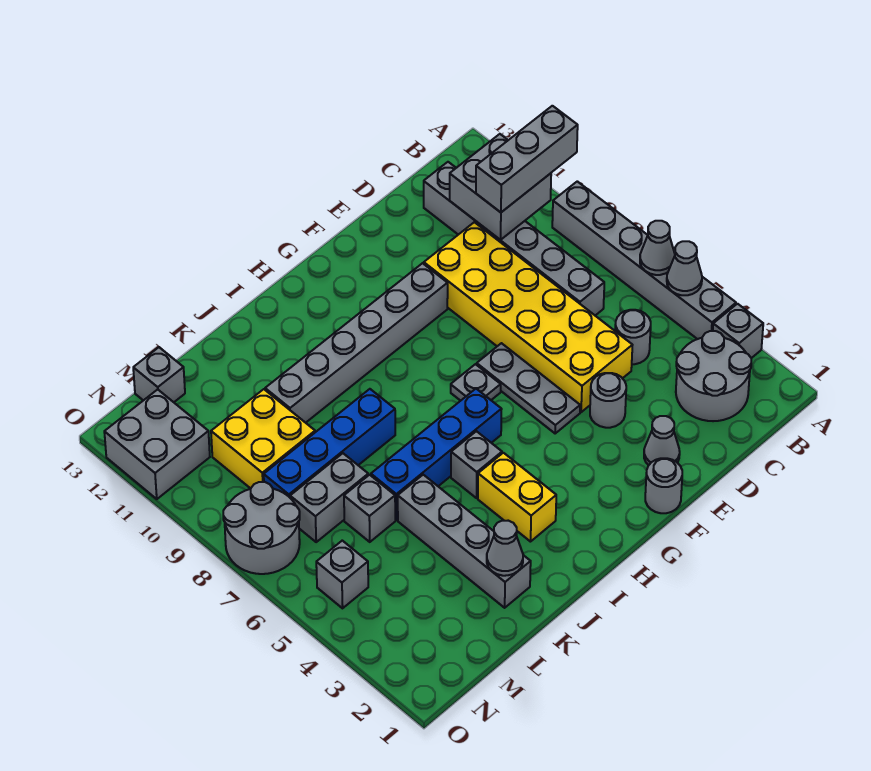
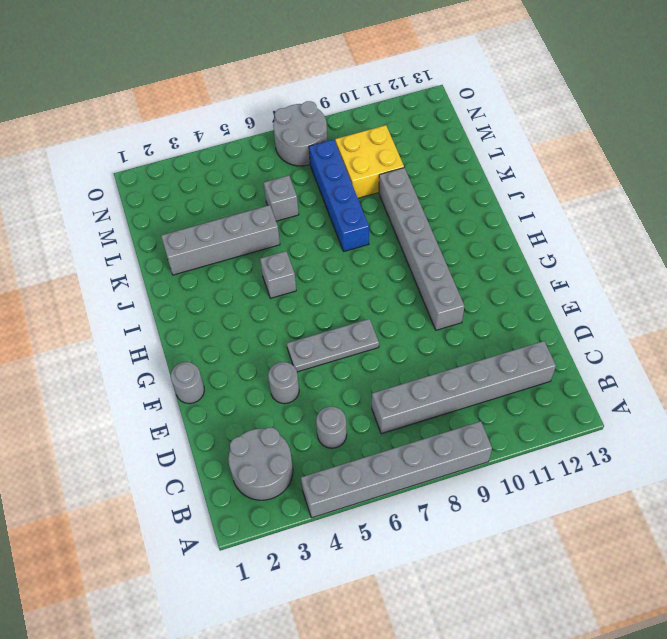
none -> grey 1x1 brick [713,304,763,358]
none -> yellow 2x6 brick [424,222,632,412]
none -> grey 1x1 cone [644,416,680,465]

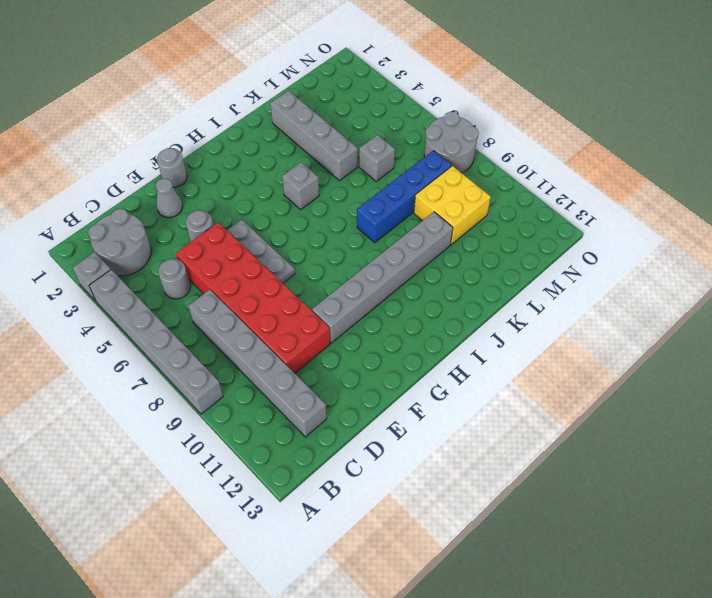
red 2x6 brick [175,222,330,373] -> yellow 2x6 brick [424,222,632,412]
none -> grey 1x1 plate [451,364,501,401]
none -> blue 1x4 brick [371,389,502,520]
none -> yellow 1x2 brick [478,453,556,542]

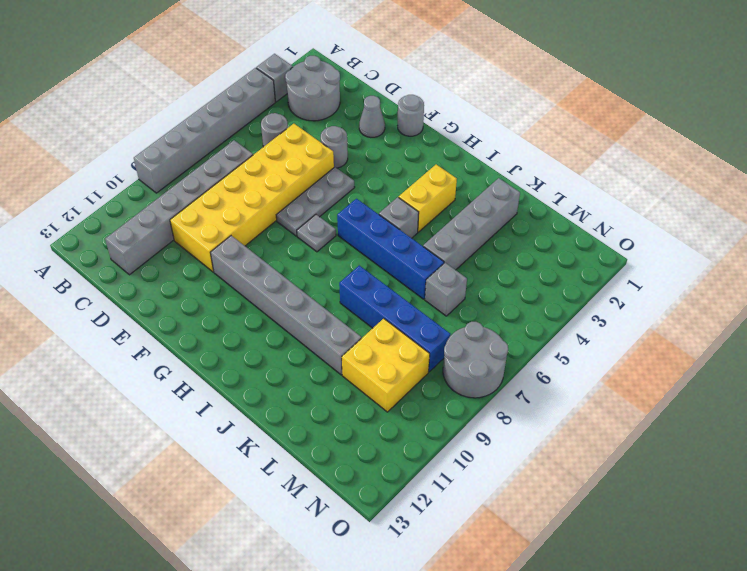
none -> grey 1x2 brick [290,453,368,542]
none -> grey 1x1 brick [133,347,185,402]
none -> grey 1x1 brick [316,541,368,608]

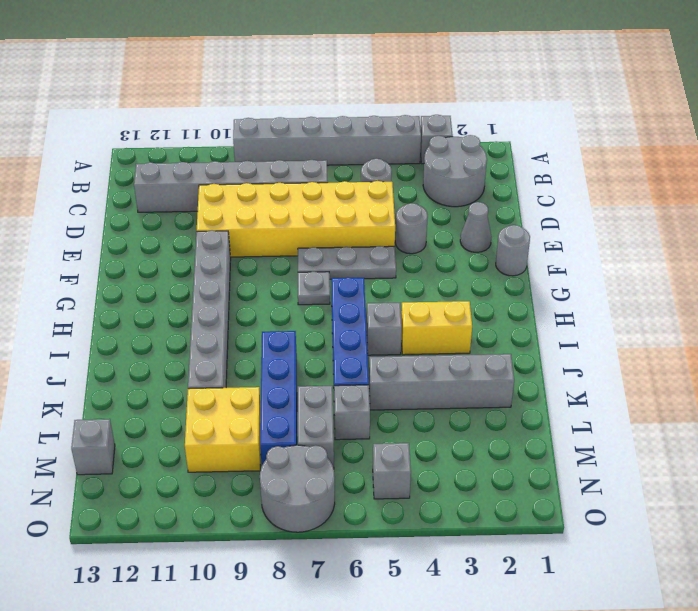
none -> grey 2x2 brick [104,389,210,499]
none -> grey 1x1 cone [667,241,702,295]
none -> grey 1x1 cone [640,221,675,275]

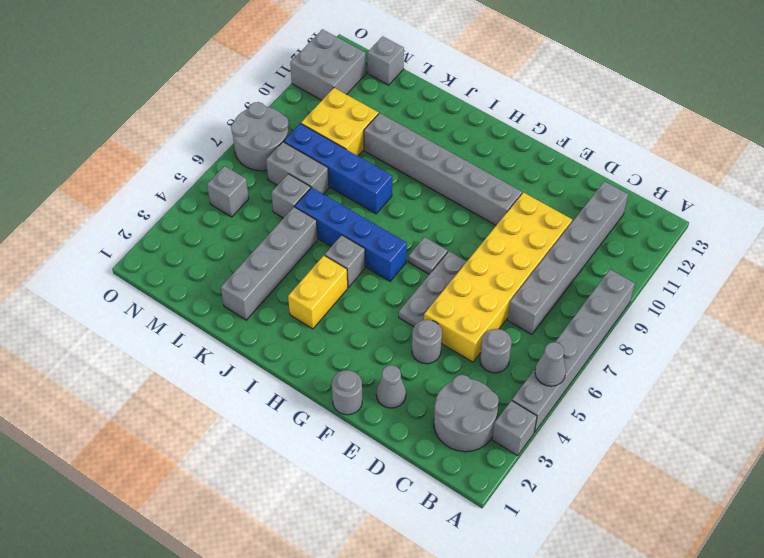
none -> grey 1x1 cone [640,221,675,275]
none -> grey 2x2 brick [450,134,551,240]
none -> grey 1x1 cone [487,521,523,576]

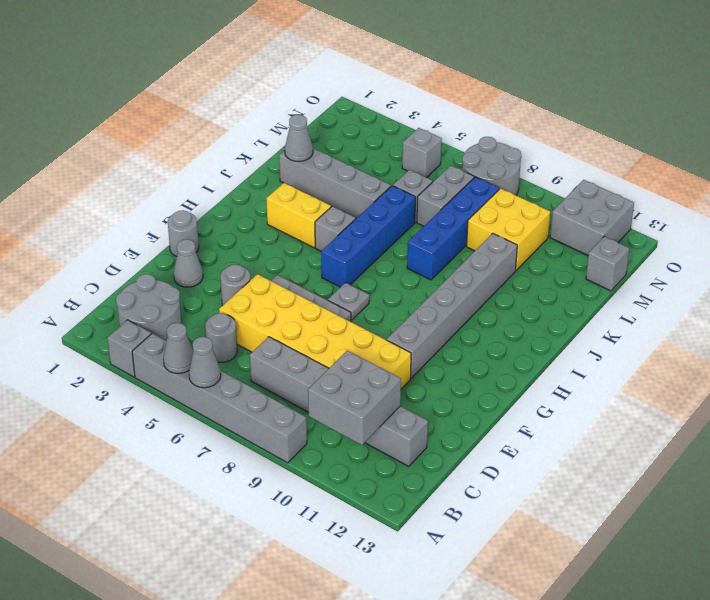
none -> grey 1x3 brick [476,106,578,212]

